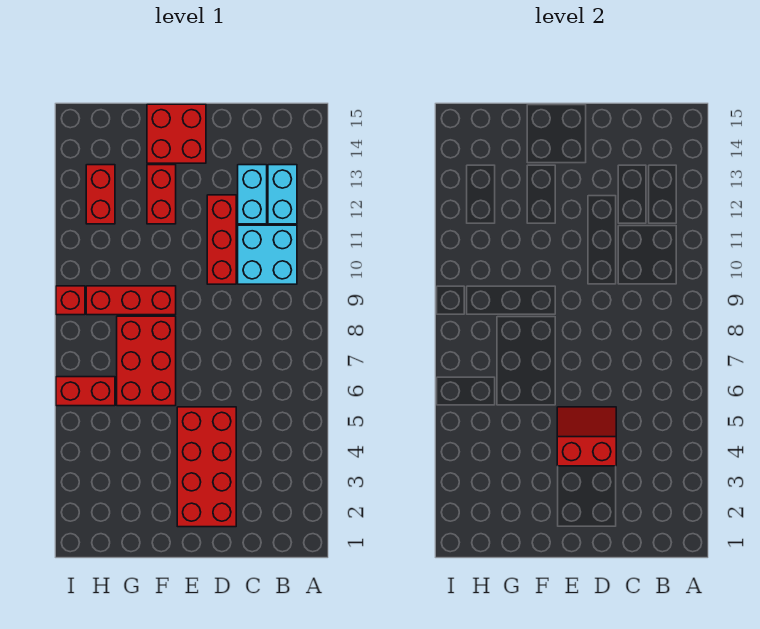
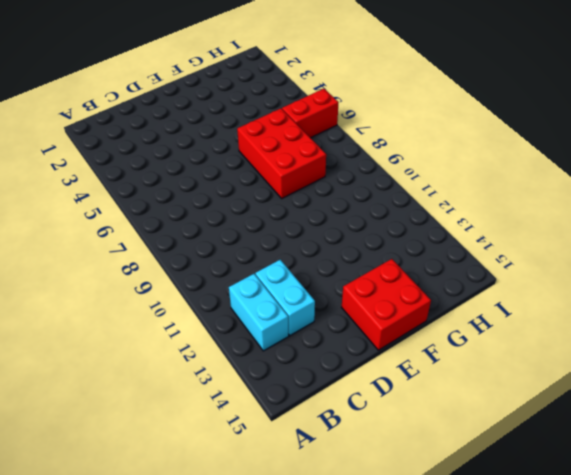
none -> cyan 2x2 brick [238,225,297,284]
none -> red 2x4 brick [177,407,236,527]
none -> red 1x3 brick [207,195,236,284]

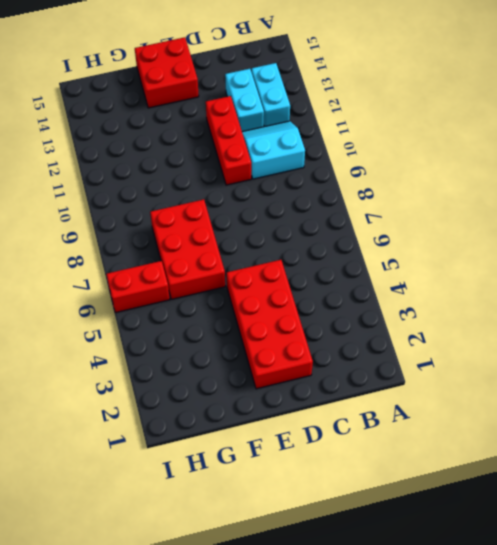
cyan 2x2 slope [242,121,305,179] -> cyan 2x2 brick [238,225,297,284]
none -> red 1x3 brick [86,286,176,315]
none -> red 1x2 brick [147,165,176,224]
none -> red 1x2 brick [86,165,115,224]

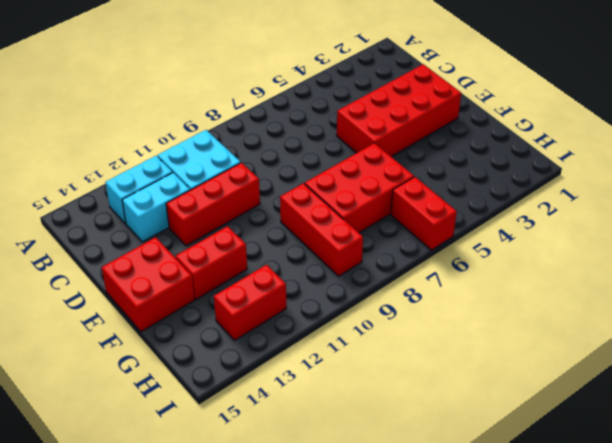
none -> red 1x1 brick [56,286,85,315]
none -> red 2x2 slope [557,407,616,466]

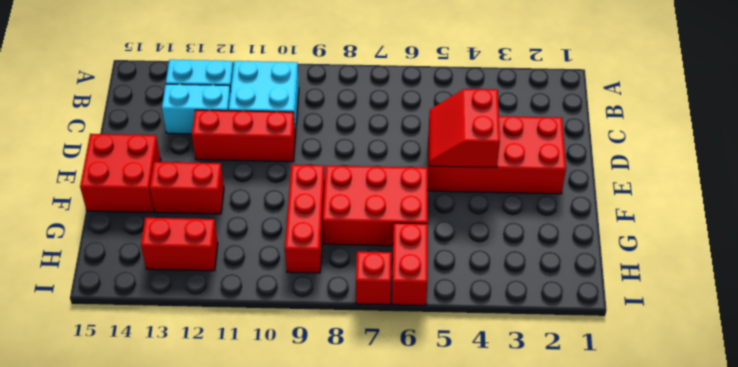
red 1x1 brick [356,252,391,305] -> red 1x1 brick moved to [56,286,85,315]

